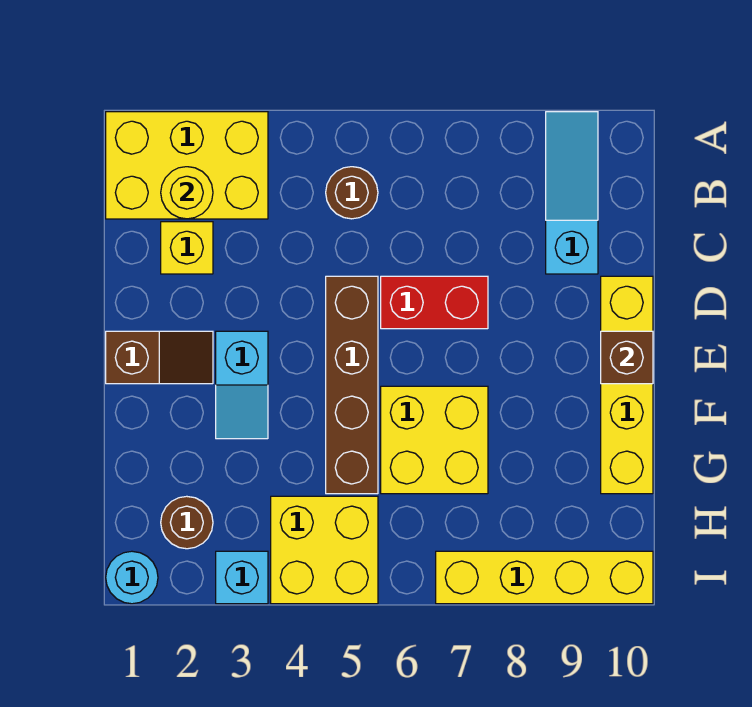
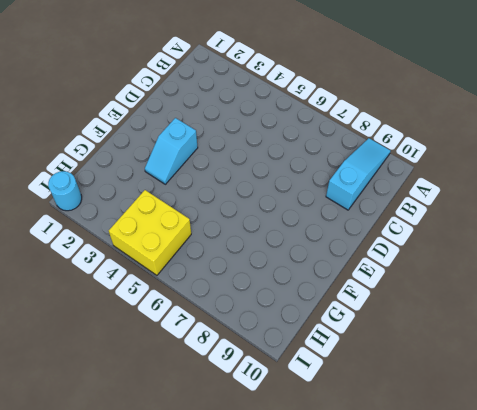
none -> yellow 2x3 brick [106,112,268,219]
none -> brown 1x1 round brick [326,167,378,219]
none -> yellow 1x1 brick [161,222,213,274]

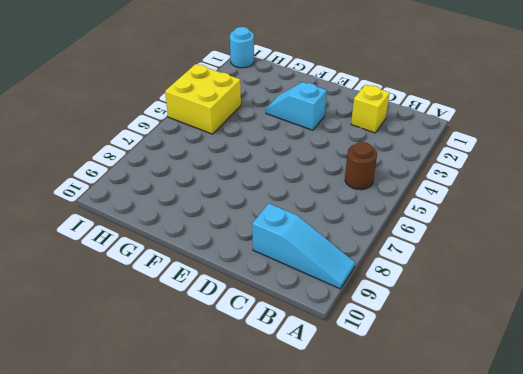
none -> yellow 2x3 brick [106,112,268,219]
none -> brown 1x4 brick [326,276,378,494]
none -> red 1x2 brick [381,276,488,329]

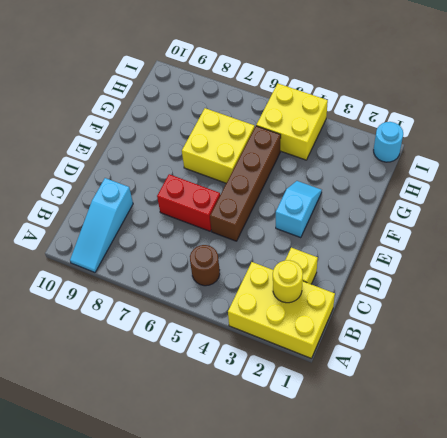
none -> yellow 1x4 brick [601,276,653,494]
none -> brown 1x2 slope [106,331,213,384]
none -> brown 1x1 round brick [161,496,213,549]

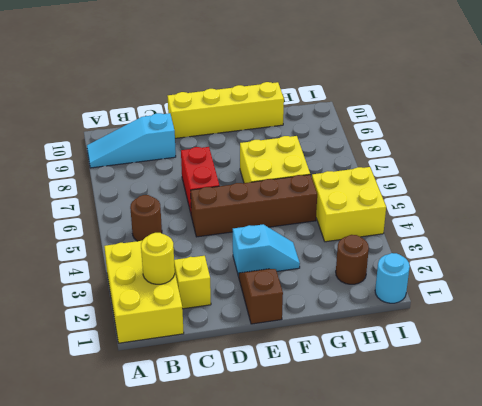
none -> cyan 1x1 brick [216,551,268,604]
none -> yellow 1x4 brick [436,551,653,604]
none -> brown 1x1 brick [601,331,653,384]

